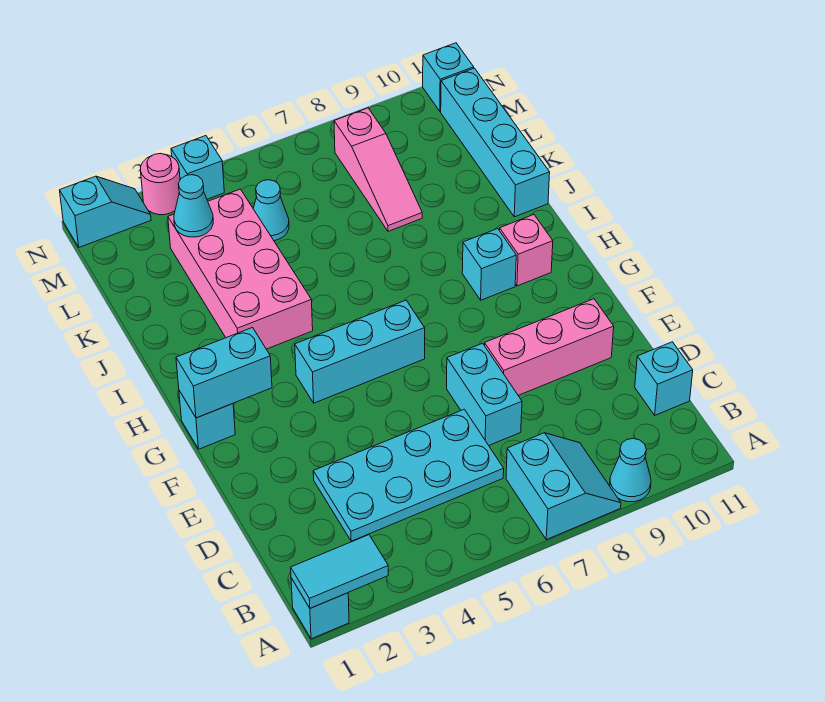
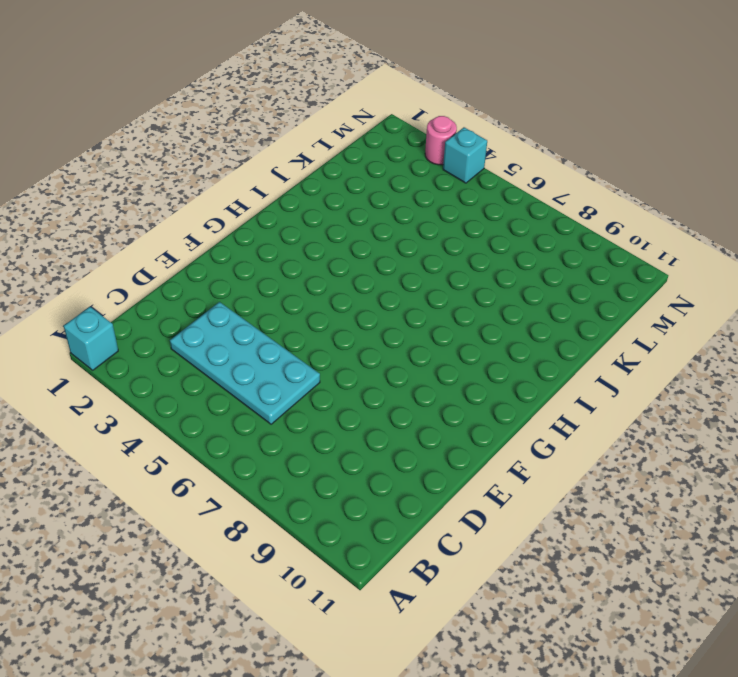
none -> cyan 2x2 slope [506,433,621,540]
none -> cyan 1x1 cone [610,438,651,502]
none -> cyan 1x1 brick [635,342,693,415]

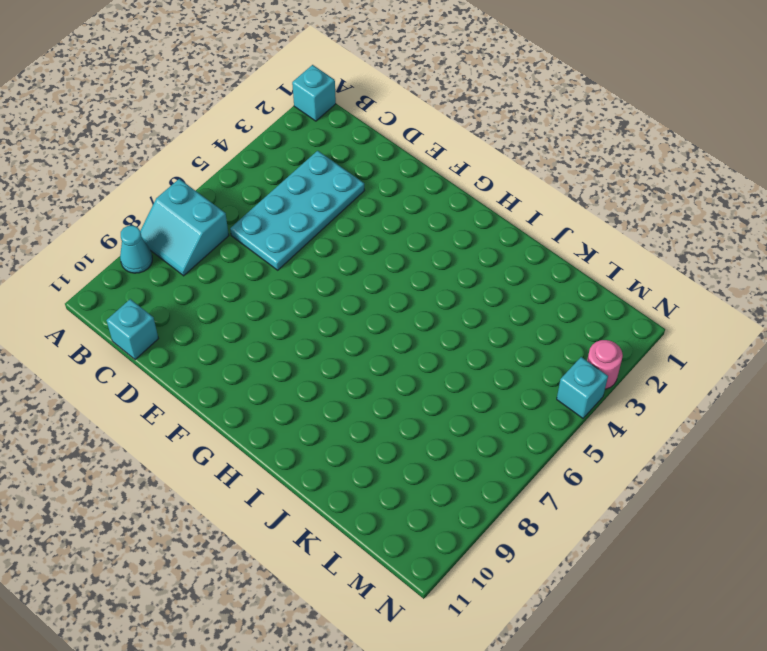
none -> cyan 1x2 brick [447,343,522,445]
none -> pink 1x3 brick [484,299,614,395]
none -> cyan 1x1 brick [179,391,235,449]

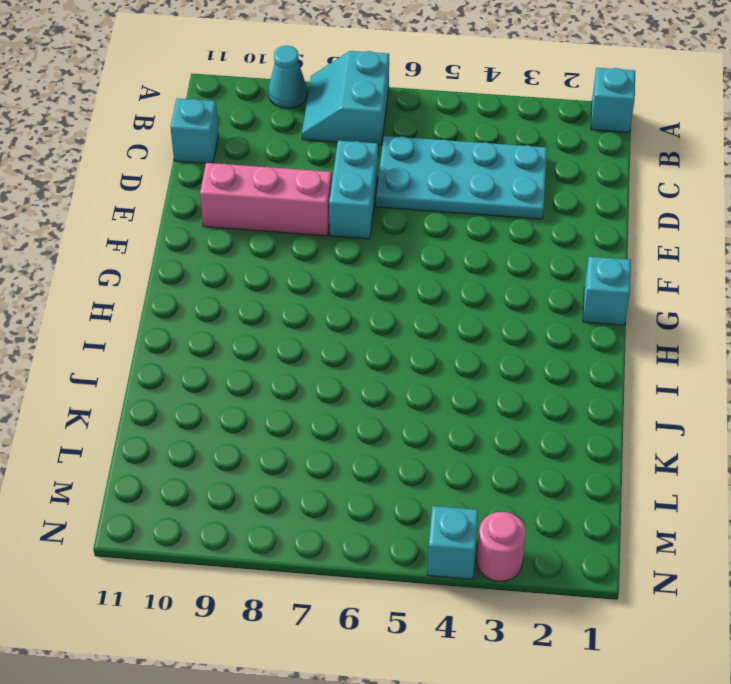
none -> cyan 1x3 brick [295,300,425,403]
none -> cyan 1x1 brick [462,229,516,300]
none -> pink 1x1 brick [499,215,553,286]

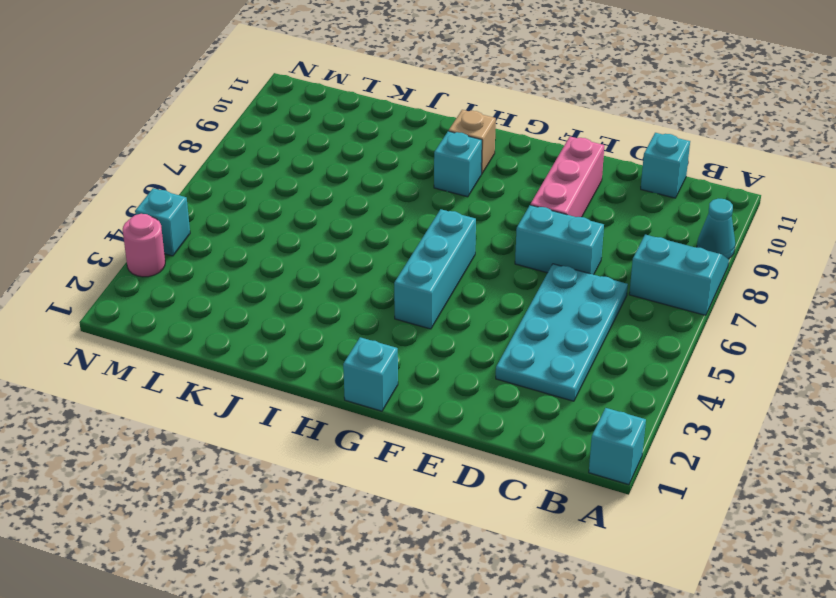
tan 1x1 brick [449,110,496,174] -> pink 1x1 brick [499,215,553,286]
none -> pink 2x4 brick [168,189,313,349]
none -> cyan 1x4 brick [441,68,550,217]
none -> pink 1x3 slope [334,108,422,231]

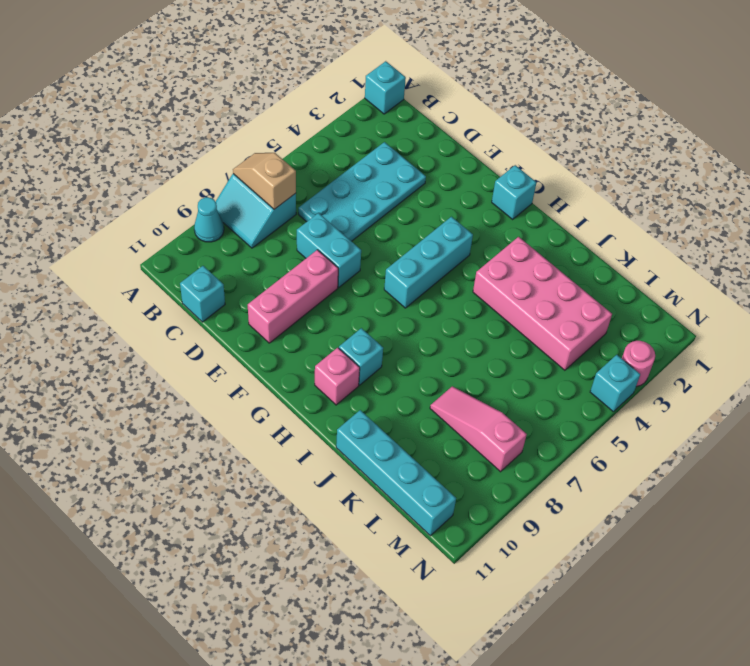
tan 1x2 slope [233,153,296,209] -> none
none -> cyan 1x1 cone [253,180,289,241]
none -> cyan 1x2 slope [60,176,151,247]
none -> cyan 1x1 brick [423,43,474,111]

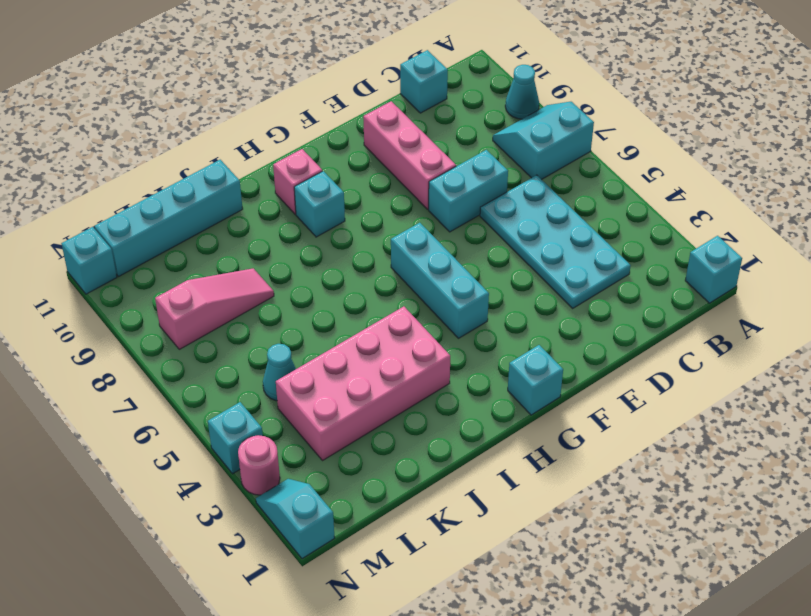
none -> cyan 1x2 tile [291,535,388,608]
none -> cyan 1x2 brick [176,328,272,418]
none -> cyan 1x1 cone [174,175,213,237]

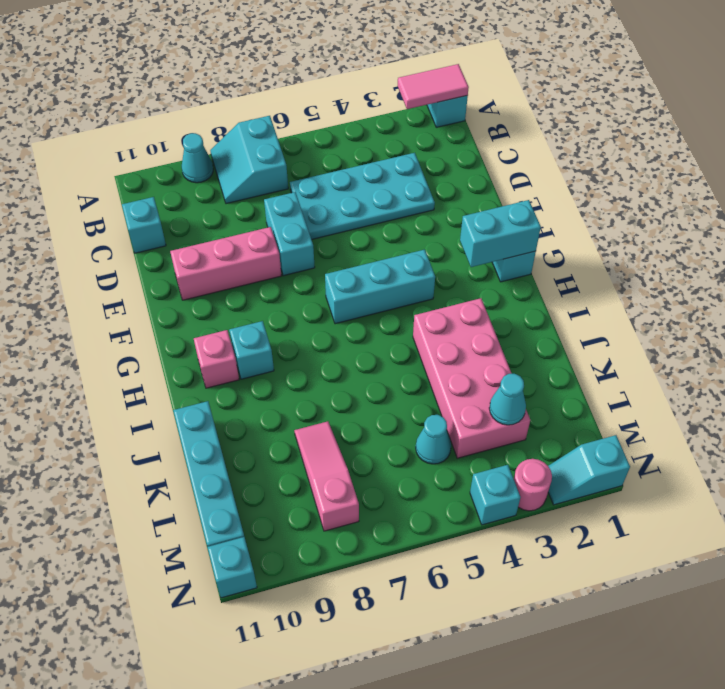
pink 1x2 tile [398,64,469,109] -> cyan 1x2 tile [291,535,388,608]

